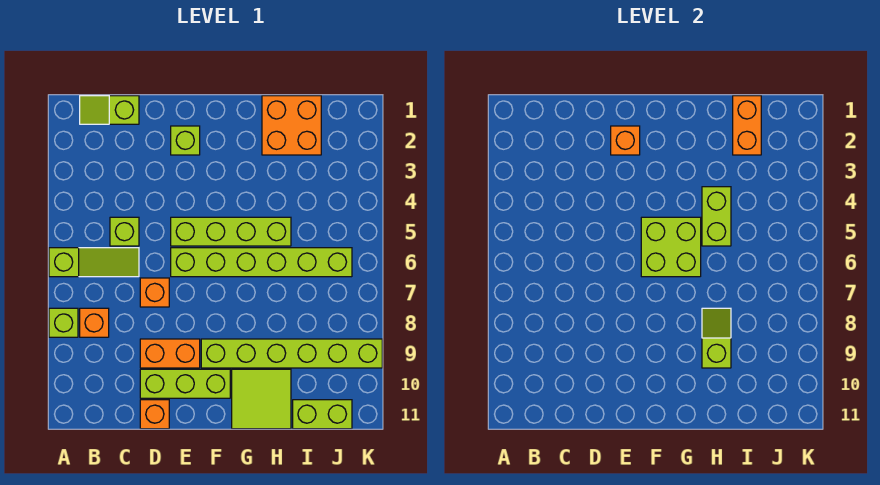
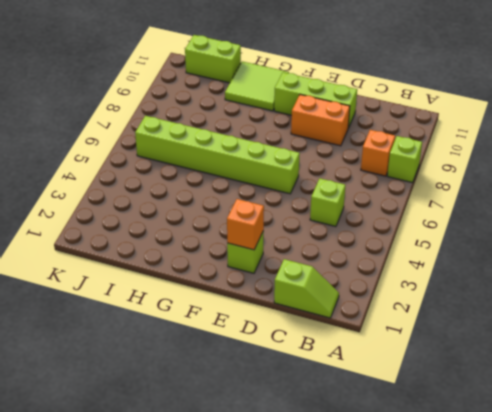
none -> lime 1x3 slope [49,248,139,277]
none -> orange 1x1 brick [140,278,169,307]
none -> orange 1x1 brick [140,400,169,429]

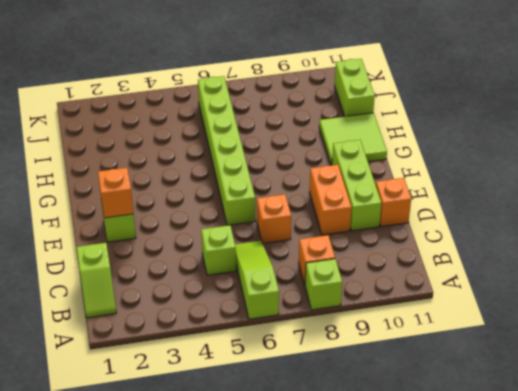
none -> lime 1x4 brick [171,217,291,246]
none -> lime 1x6 brick [201,339,382,368]
none -> orange 2x2 brick [262,96,321,155]

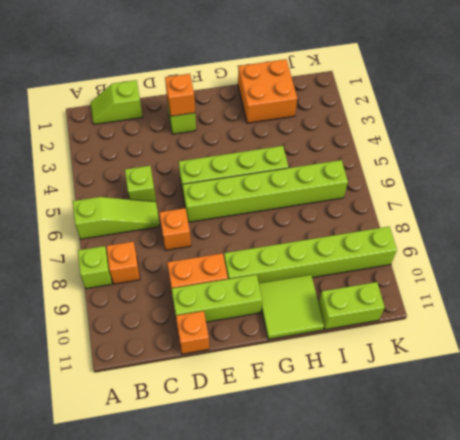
none -> lime 2x2 brick [641,217,701,277]
none -> lime 1x2 brick [702,187,731,246]
none -> lime 1x2 slope [702,308,731,368]

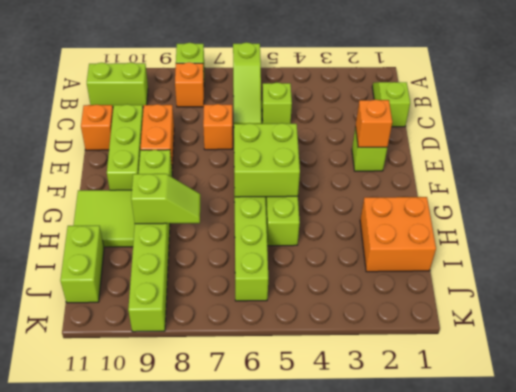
lime 1x2 brick [87,63,148,107] -> lime 1x2 brick moved to [702,187,731,246]
none -> orange 1x2 brick [733,96,761,155]

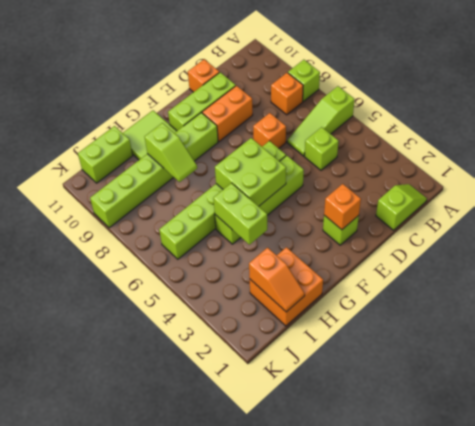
orange 1x2 slope [249,248,305,312] -> orange 1x2 brick [733,96,761,155]

